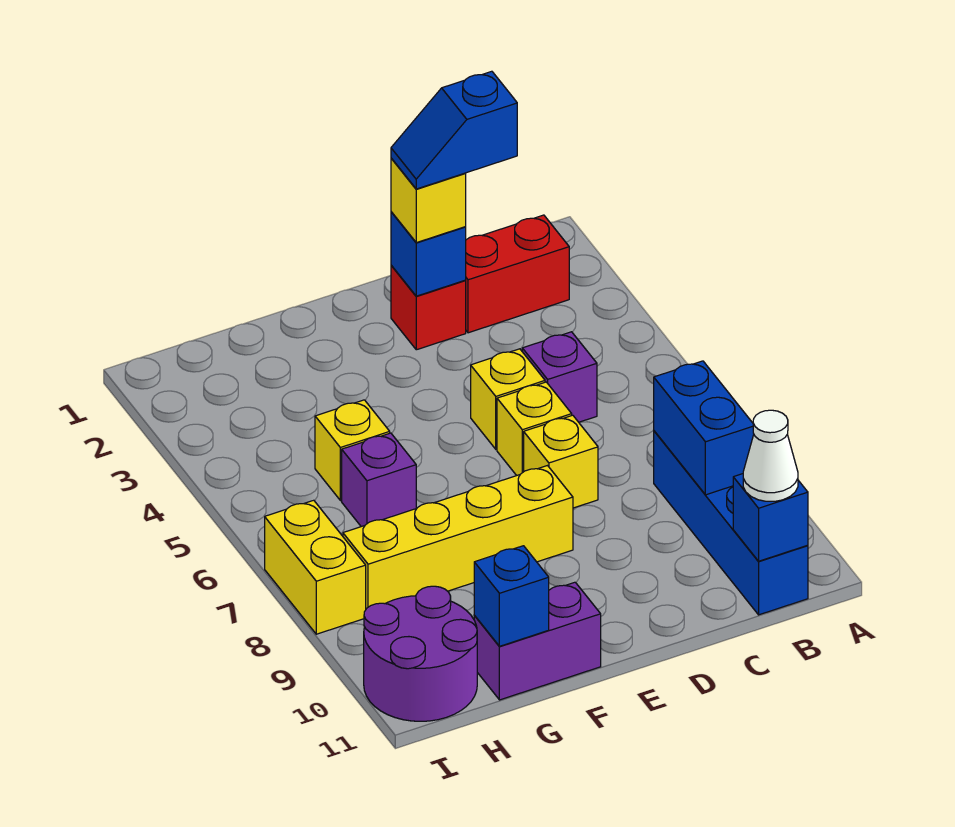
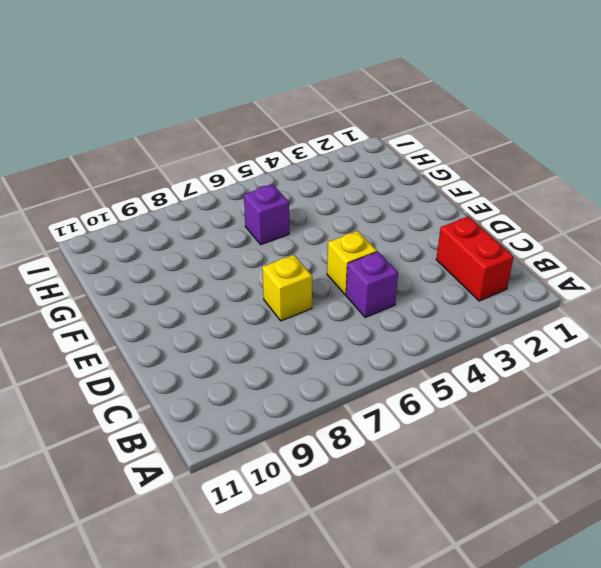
none -> blue 1x4 brick [654,431,808,615]
none -> red 1x1 brick [391,265,466,350]
none -> yellow 1x1 brick [497,382,572,476]

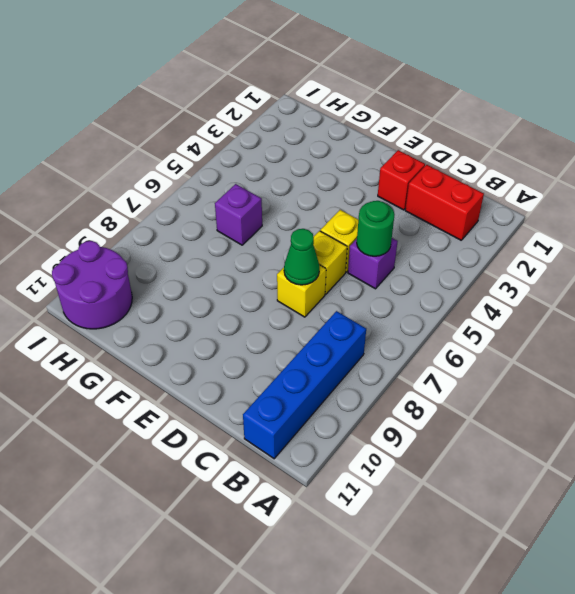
green 1x1 round brick [357,201,395,256] -> none
green 1x1 cone [284,229,319,285] -> none
none -> yellow 1x4 brick [343,466,573,609]
none -> purple 1x2 brick [474,582,601,700]
none -> yellow 1x1 brick [315,400,390,501]

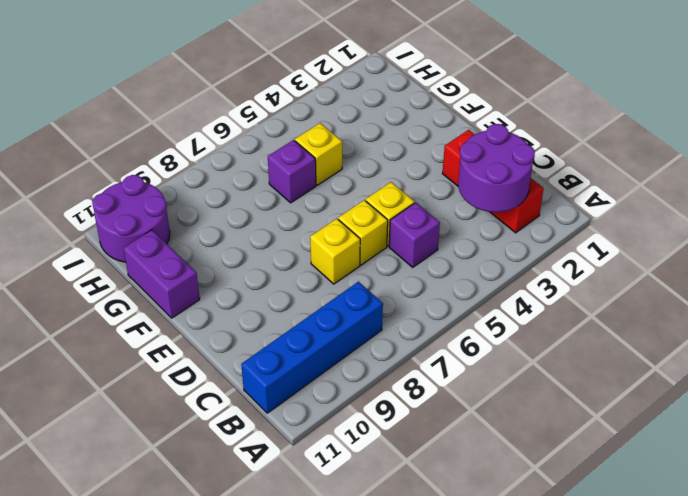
purple 2x2 round brick [458,124,535,212] -> none
none -> yellow 1x4 brick [343,466,573,609]
none -> yellow 1x2 brick [265,500,366,634]
none -> blue 1x2 brick [654,361,754,495]

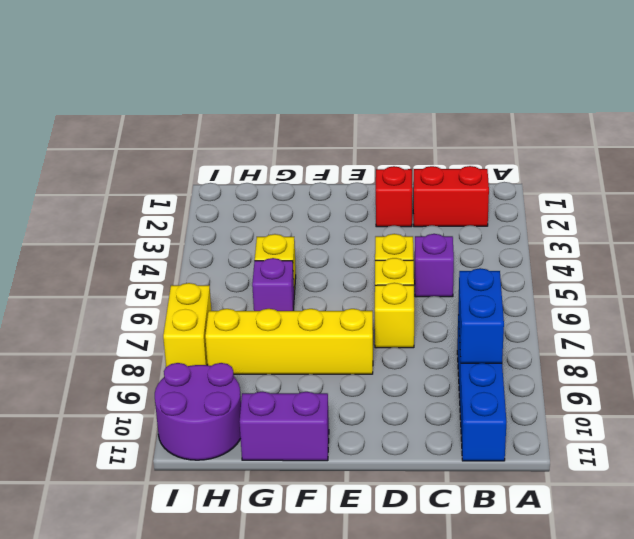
none -> blue 1x1 brick [733,474,808,561]
none -> blue 1x1 brick [391,212,466,296]
none -> blue 1x1 brick [474,546,549,646]

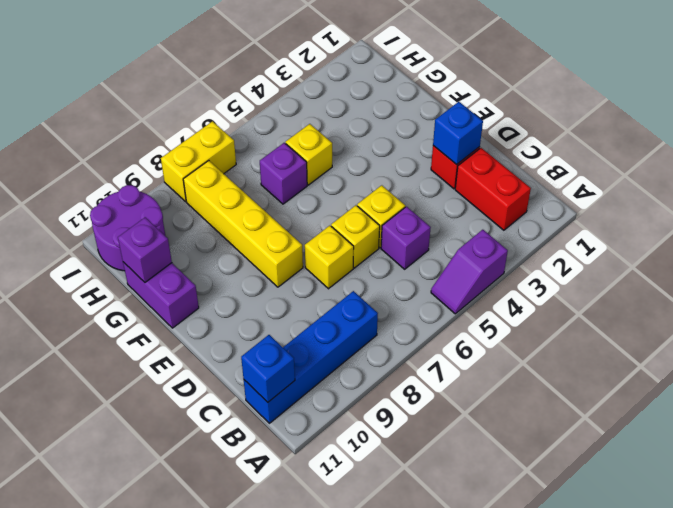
purple 1x2 slope [431,230,508,314] -> none
purple 1x1 brick [118,217,172,282] -> blue 1x1 brick [474,546,549,646]
none -> blue 1x2 brick [654,361,754,495]
none -> white 1x1 cone [743,410,798,501]
none -> yellow 1x1 brick [391,158,466,243]

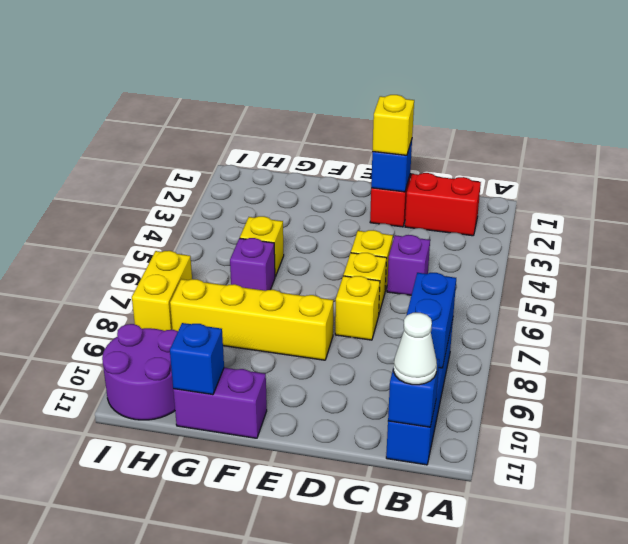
none -> blue 1x2 slope [391,71,517,189]

